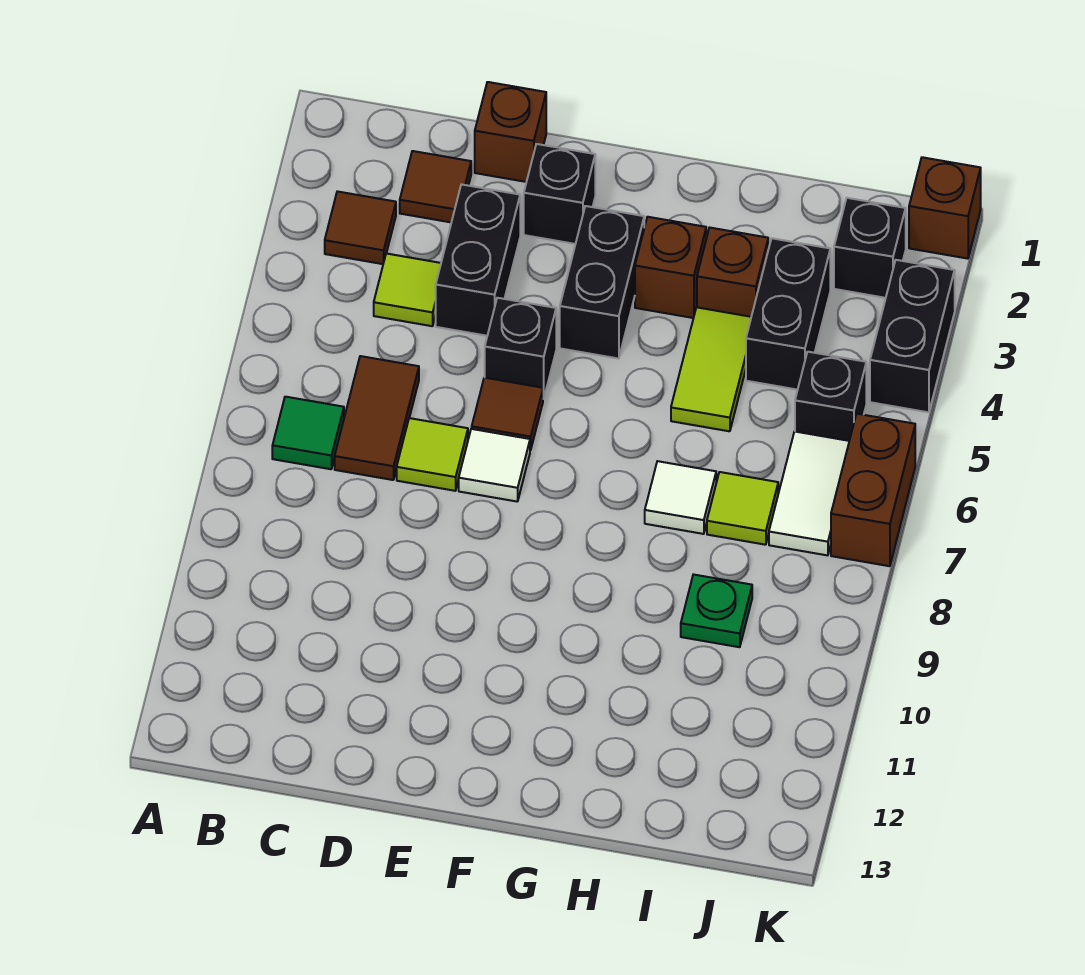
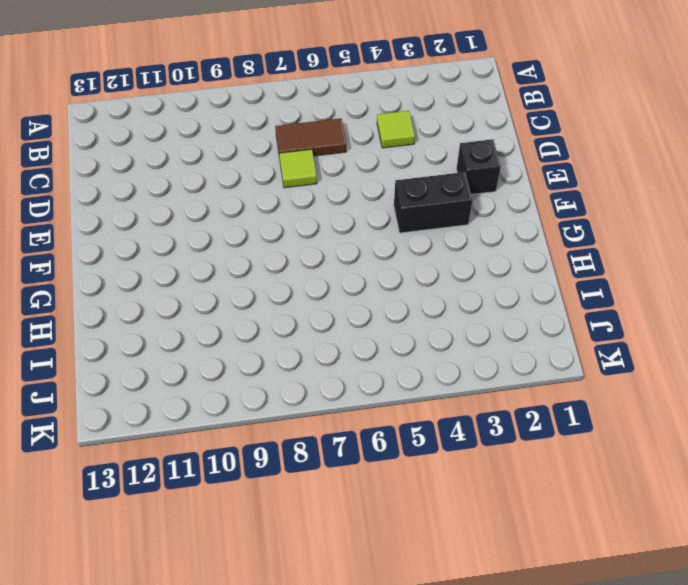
none -> brown 1x1 tile [325,191,396,264]
none -> green 1x1 tile [272,397,344,469]
none -> brown 1x1 tile [400,151,471,222]

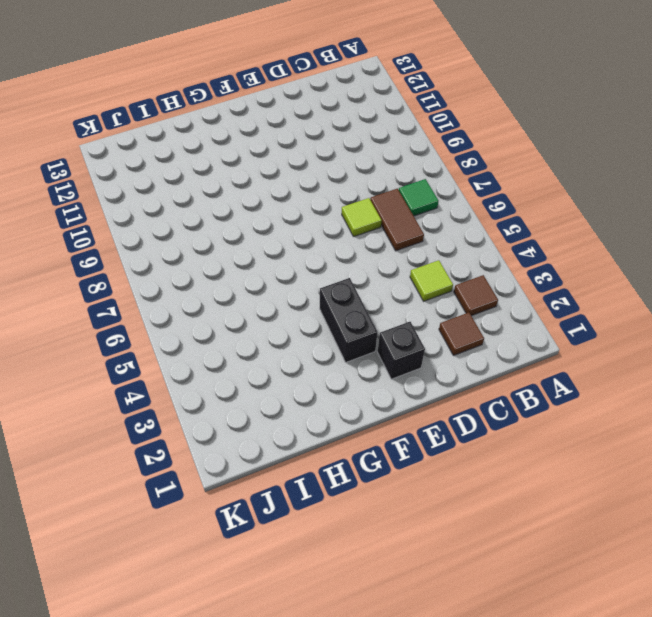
none -> brown 1x1 brick [475,82,546,182]
none -> black 1x2 brick [436,184,520,336]
none -> black 1x1 brick [485,298,556,399]

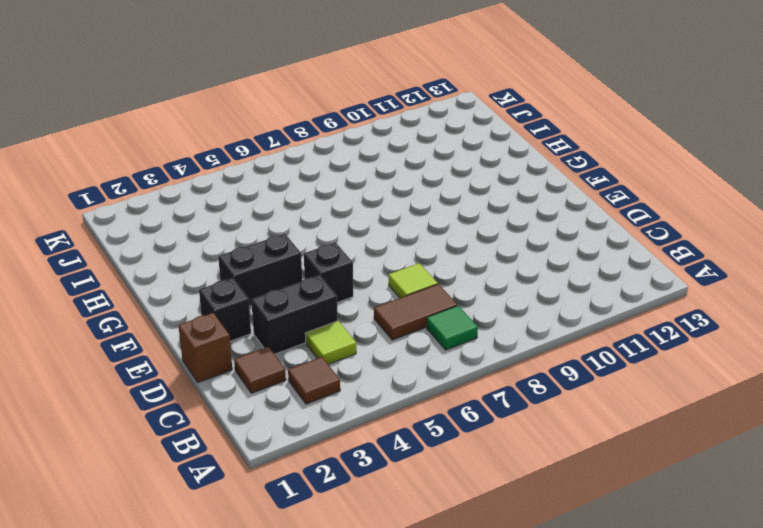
none -> brown 1x1 tile [472,378,543,450]
none -> white 1x1 tile [459,429,530,502]
none -> brown 1x1 brick [635,217,706,318]

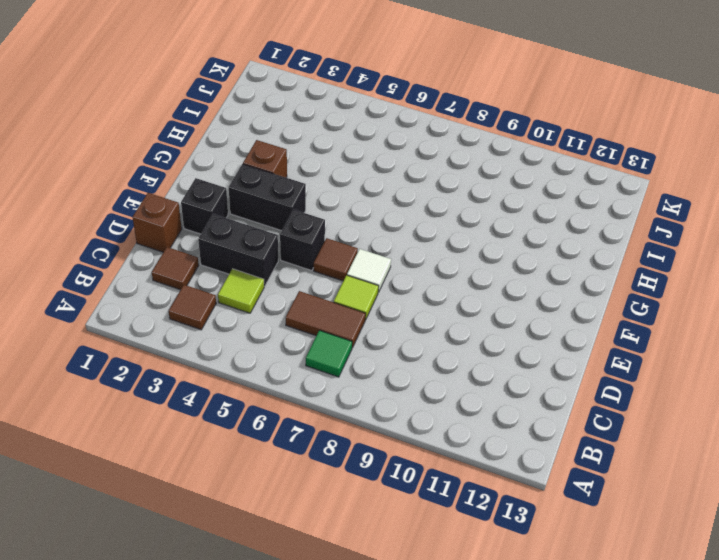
none -> brown 1x1 brick [697,228,768,317]
none -> lime 1x2 tile [671,307,751,431]
none -> white 1x1 tile [645,461,716,534]

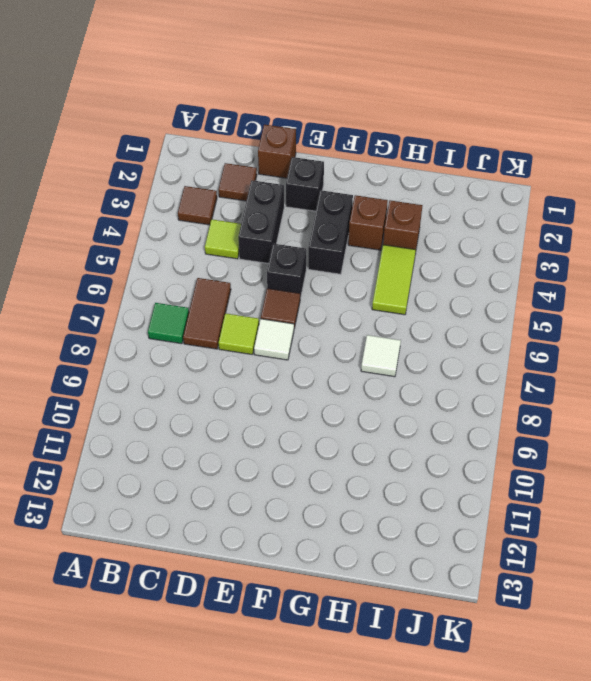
none -> black 1x2 brick [746,238,830,390]
none -> lime 1x1 tile [707,472,778,545]
none -> green 1x1 plate [681,574,752,647]

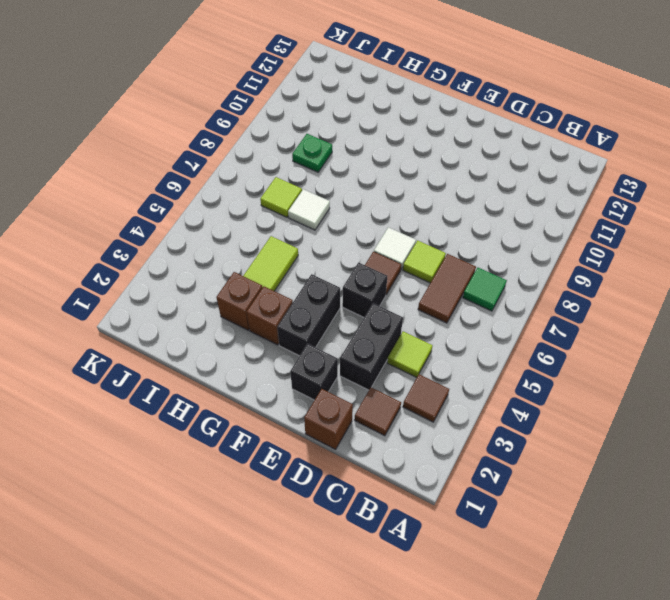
none -> black 1x2 brick [746,238,830,390]
none -> black 1x1 brick [834,198,906,298]
none -> black 1x1 brick [795,352,866,441]

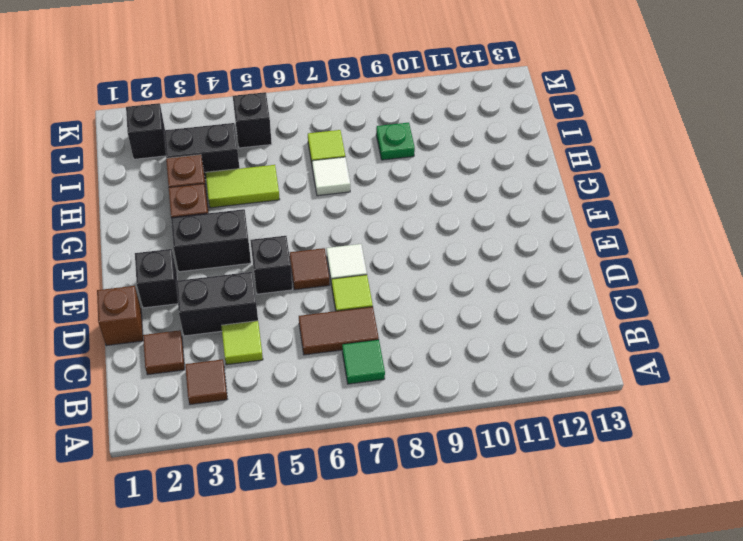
none -> white 1x2 tile [769,432,849,555]
none -> brown 1x1 brick [909,157,981,259]
none -> black 1x2 brick [870,260,955,412]

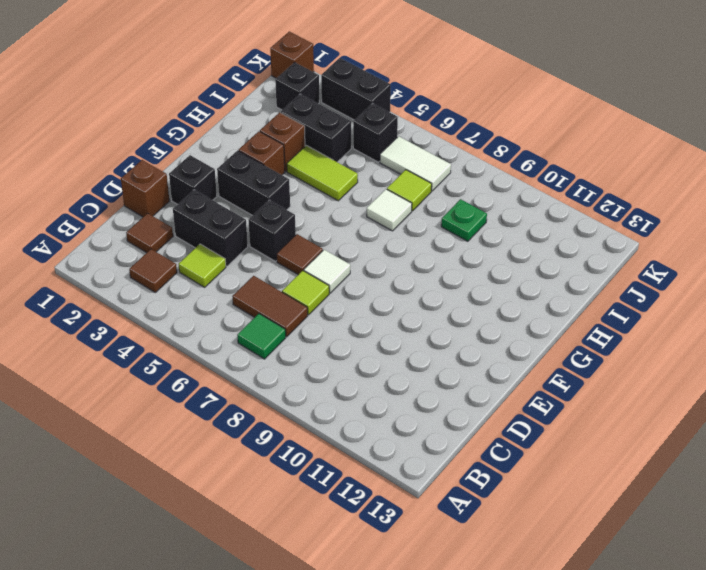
none -> brown 1x2 brick [831,414,915,566]

